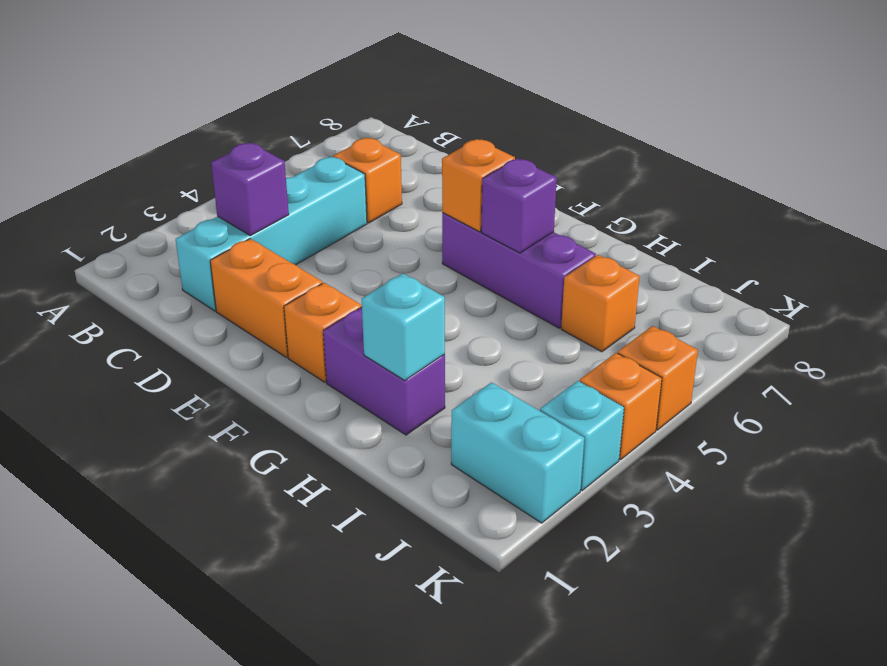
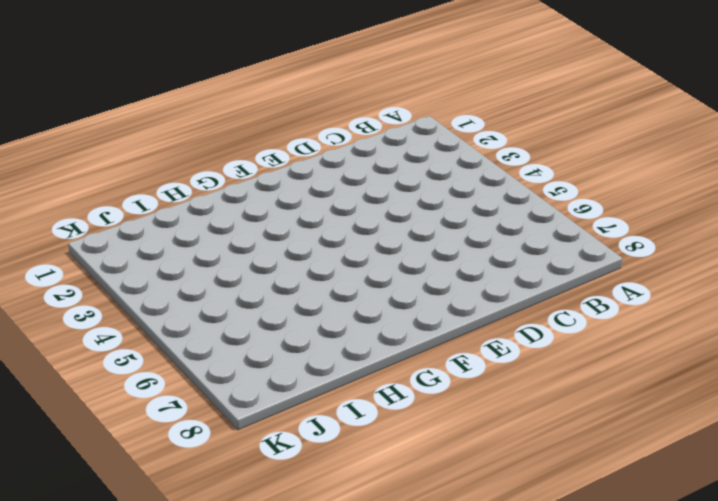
none -> cyan 1x4 brick [176,157,367,311]
none -> orange 1x1 brick [333,138,402,223]
none -> orange 1x2 brick [210,239,322,357]

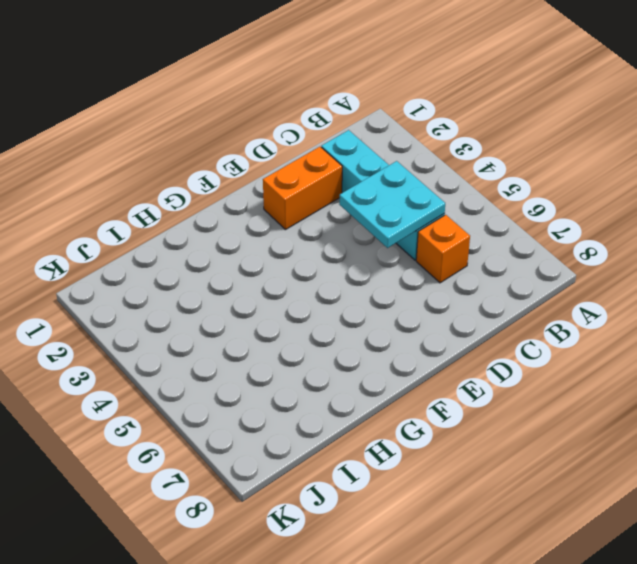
cyan 2x2 plate [339,161,445,248] -> none
none -> orange 1x1 brick [284,283,362,382]
none -> purple 1x3 brick [442,213,596,328]
none -> purple 1x2 brick [323,307,445,435]

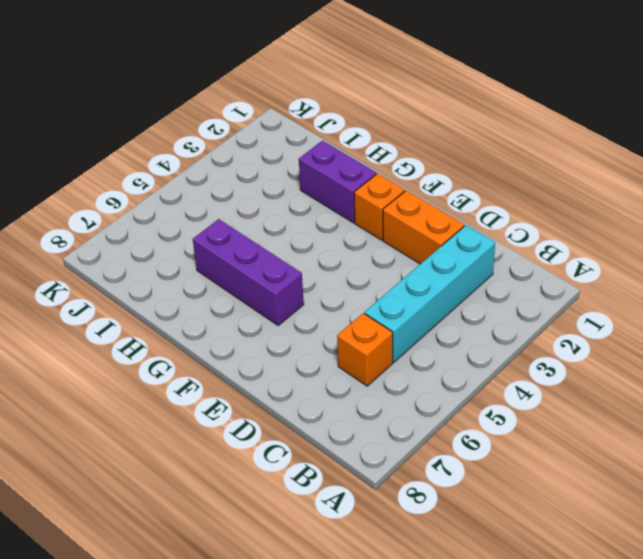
none -> orange 1x1 brick [561,255,640,352]
none -> cyan 1x2 brick [451,382,584,523]
none -> cyan 1x1 brick [540,381,624,491]

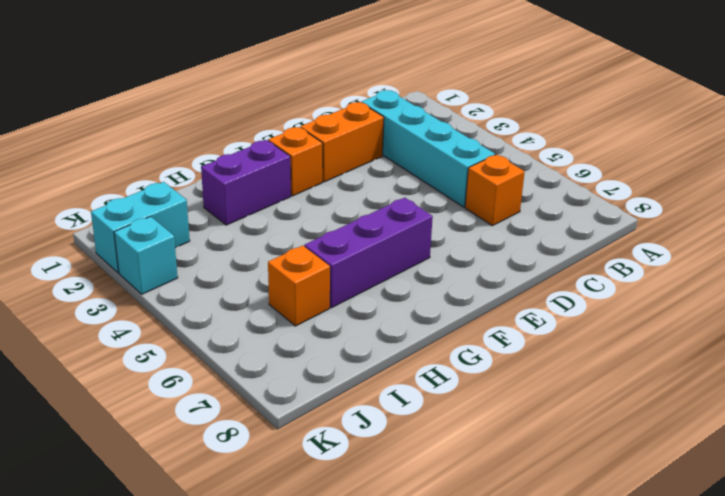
none -> orange 1x1 brick [580,353,662,460]
none -> orange 1x1 brick [618,326,698,430]
none -> purple 1x1 brick [211,143,289,236]

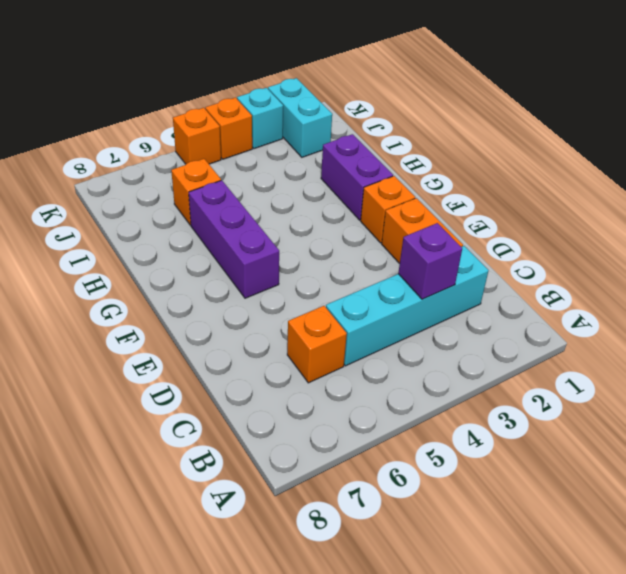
none -> orange 1x1 brick [442,139,515,232]
none -> purple 1x1 brick [481,158,557,253]
none -> cyan 1x1 brick [362,274,445,380]

